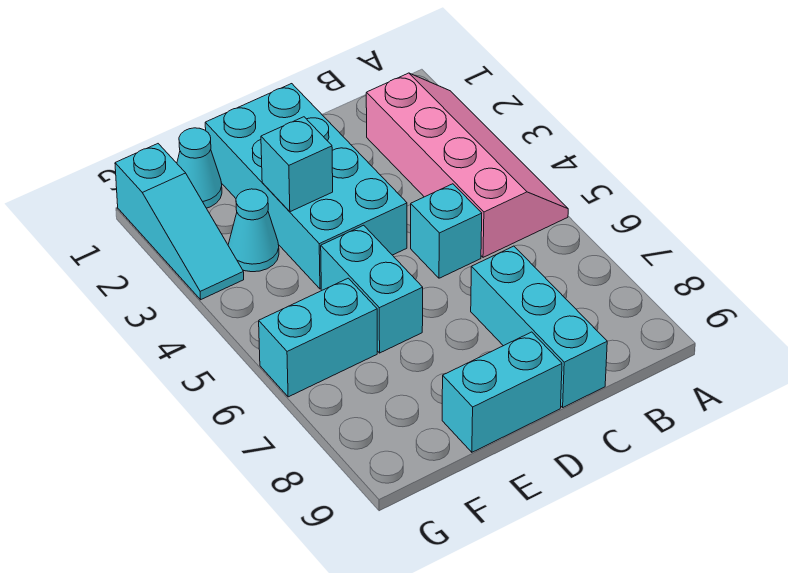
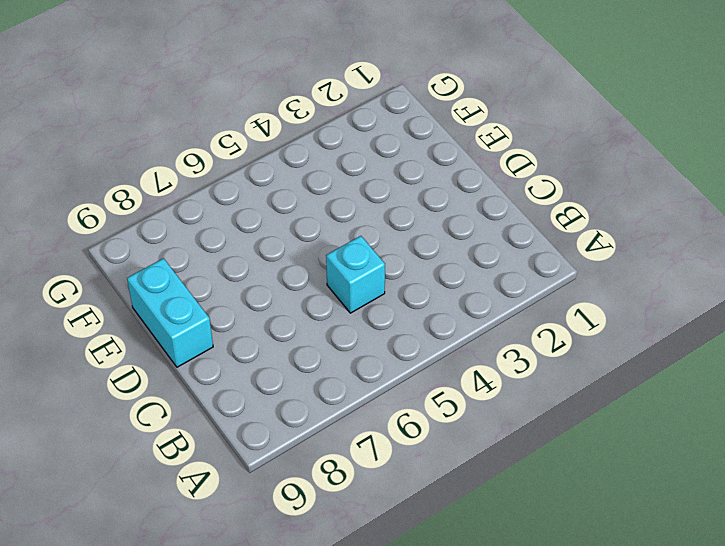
none -> pink 2x4 slope [366,73,568,257]
none -> cyan 1x3 brick [471,246,607,407]

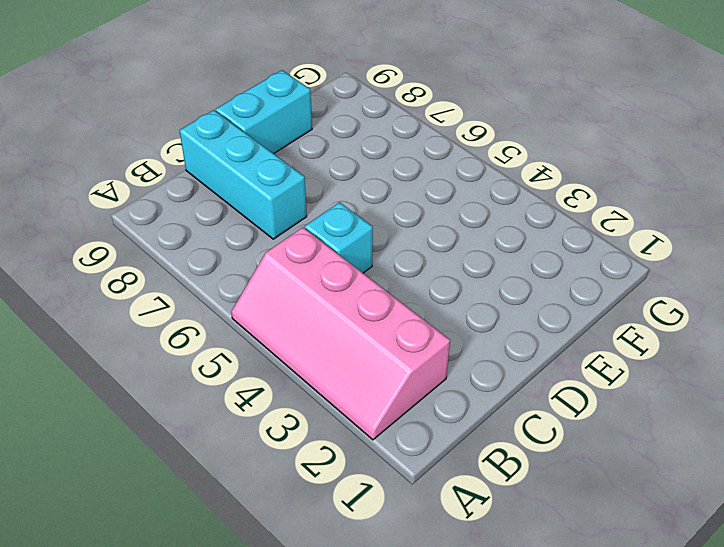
none -> cyan 2x4 brick [205,84,407,289]
none -> cyan 1x2 brick [321,225,423,353]

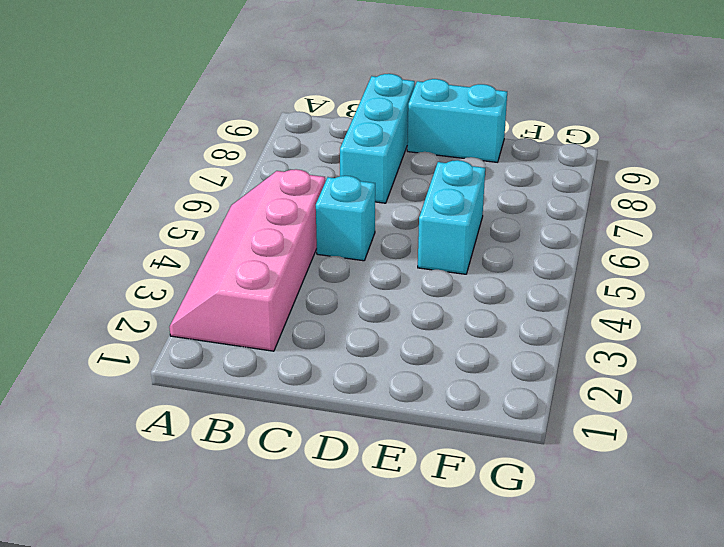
none -> cyan 2x4 brick [205,84,407,289]
none -> cyan 1x1 cone [177,128,222,208]

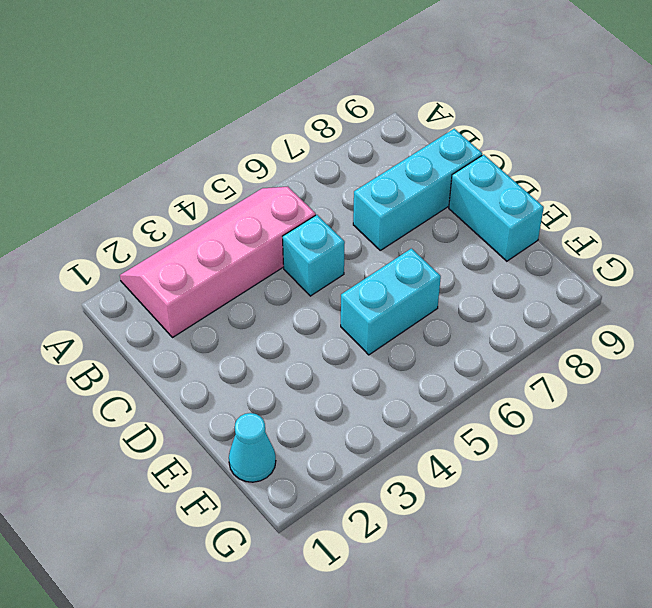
none -> cyan 2x4 brick [205,84,407,289]
none -> cyan 1x1 cone [228,189,279,272]

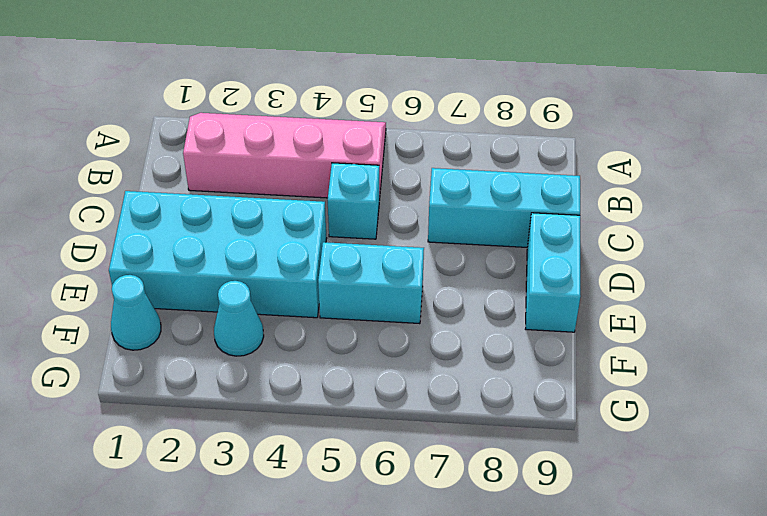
none -> cyan 1x2 brick [259,278,377,397]
none -> cyan 1x3 slope [115,144,244,300]

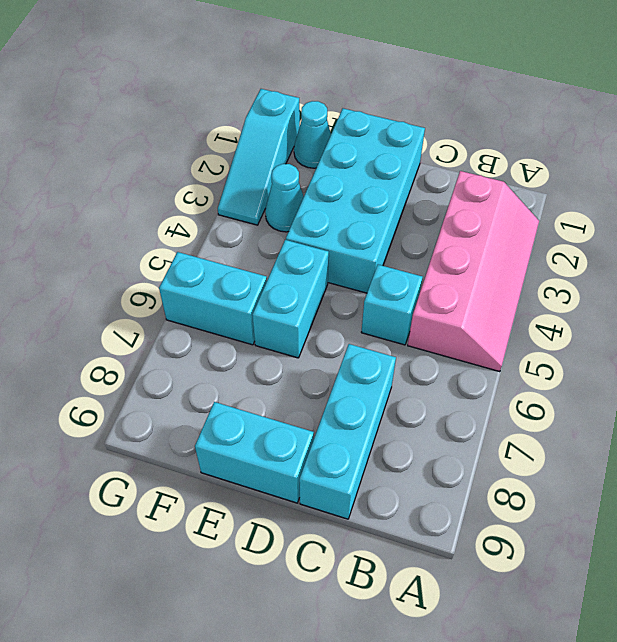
none -> cyan 1x1 brick [261,117,333,212]

